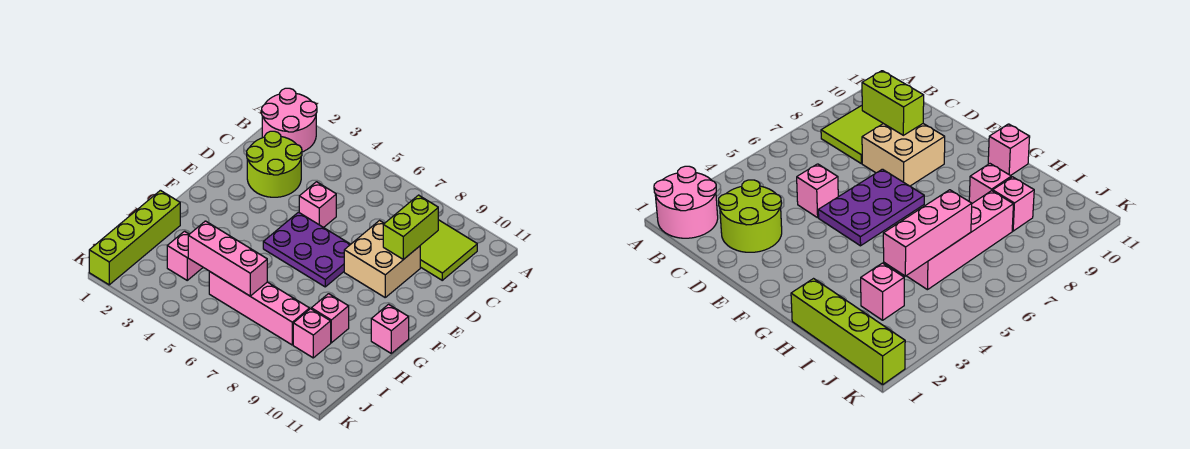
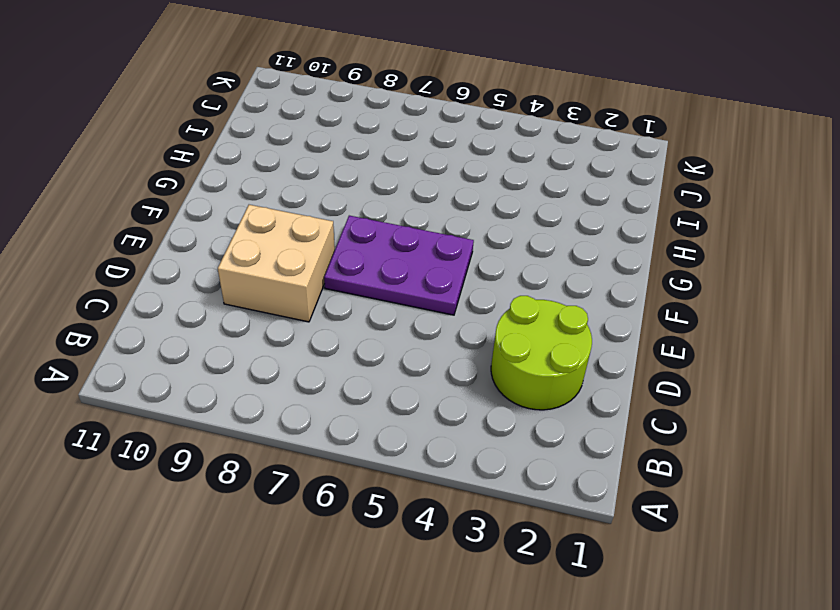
none -> pink 2x2 round brick [262,88,317,152]
none -> lime 2x3 tile [420,220,477,280]
none -> pink 1x1 brick [299,182,336,228]

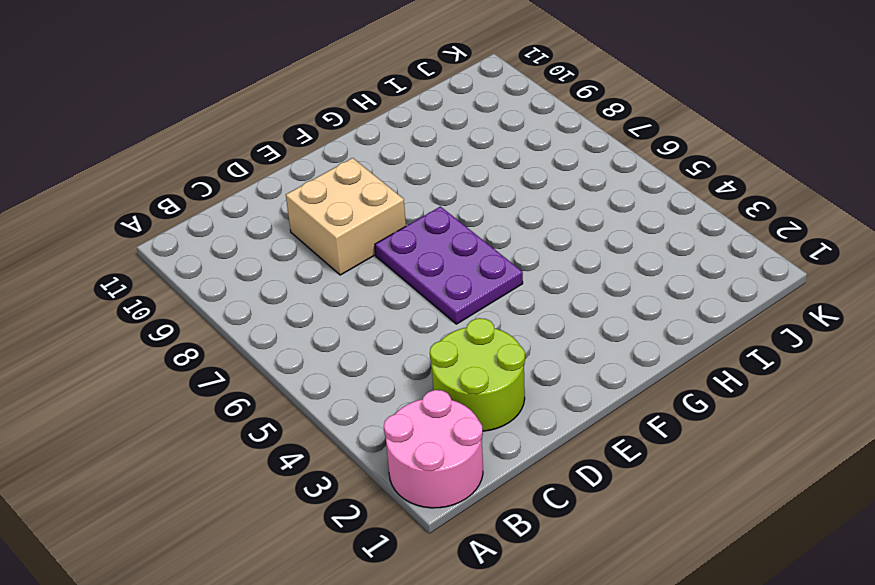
none -> lime 2x3 tile [420,220,477,280]
none -> pink 1x1 brick [299,182,336,228]
none -> pink 1x1 brick [371,304,409,353]

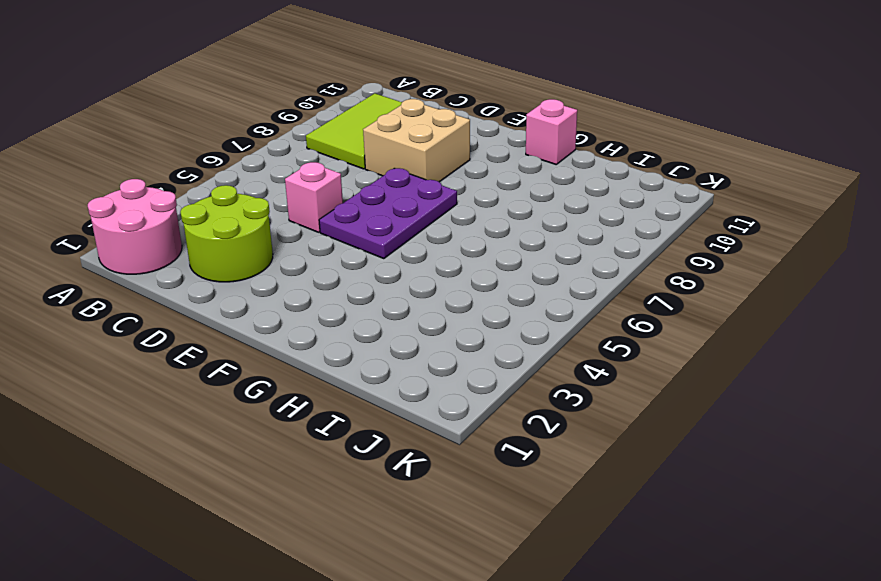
none -> lime 1x4 brick [89,190,180,285]
none -> pink 1x1 brick [311,294,349,343]
none -> pink 1x1 brick [167,231,203,280]

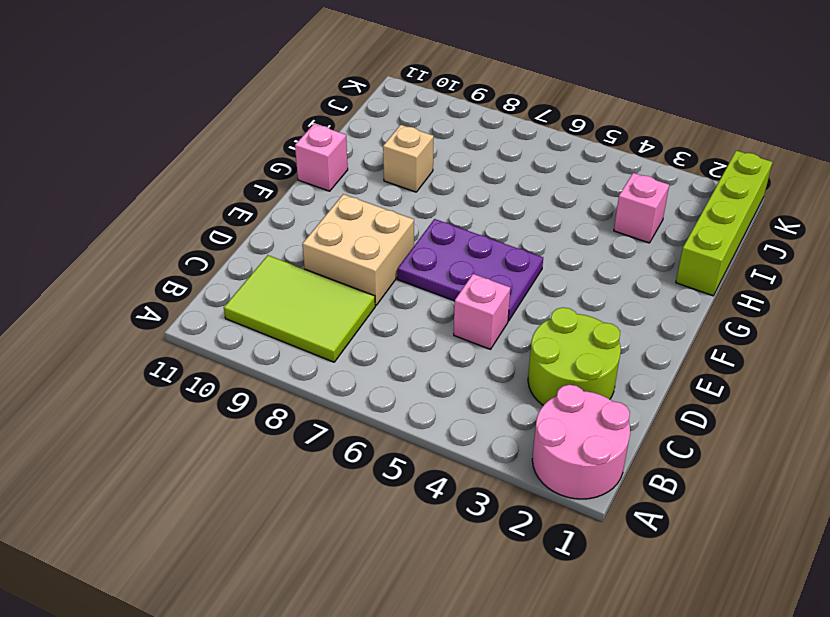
tan 1x1 brick [383,125,434,192] -> pink 1x1 brick [311,294,349,343]
none -> pink 1x4 brick [209,271,309,345]
none -> pink 1x1 brick [293,309,331,358]
none -> lime 1x2 brick [383,195,438,260]

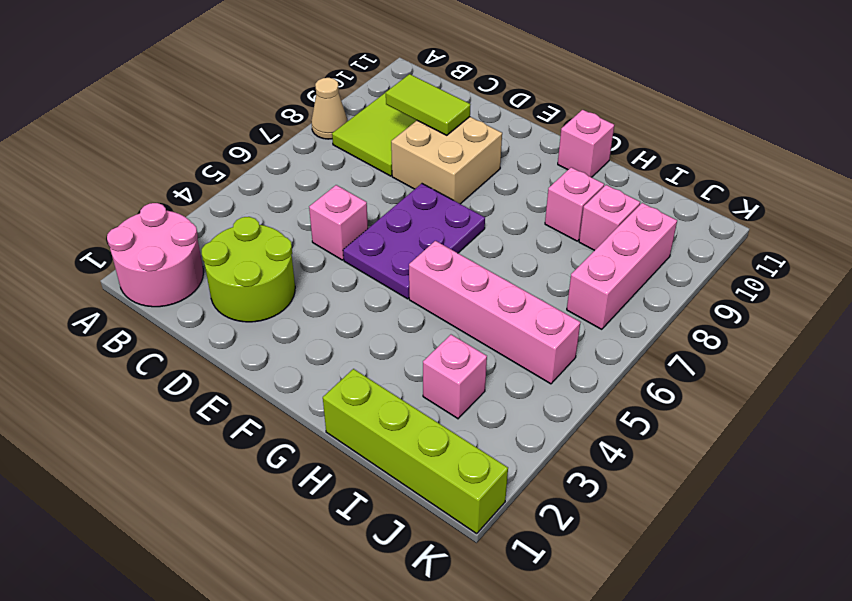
tan 1x1 cone [311,78,347,139] -> none
lime 1x2 tile [386,74,471,135] -> lime 1x2 brick [383,195,438,260]
pink 1x4 brick [409,241,581,384] -> pink 1x4 brick turned to [209,271,309,345]
pink 1x3 brick [567,203,677,329] -> pink 1x3 brick moved to [188,221,267,296]

